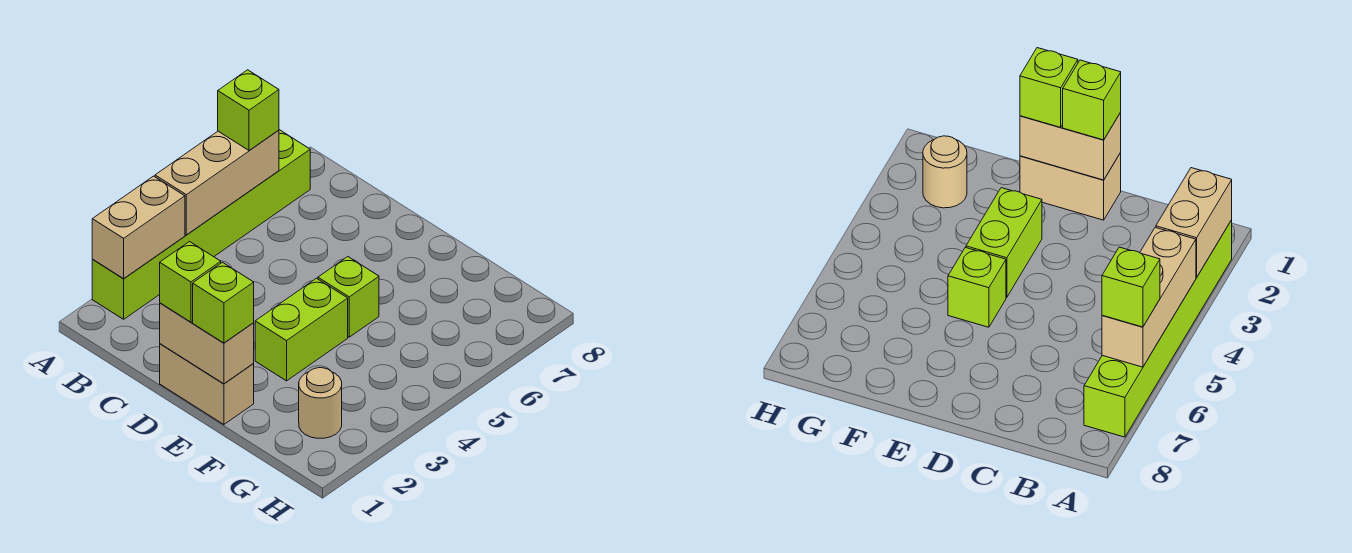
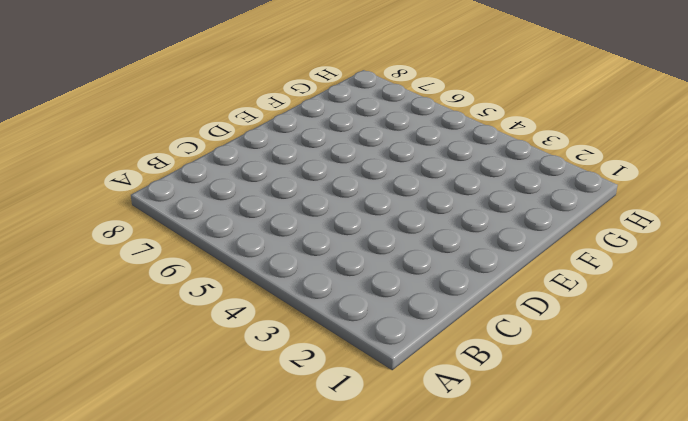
none -> lime 1x6 brick [92,130,310,319]
none -> tan 1x2 brick [160,344,254,425]

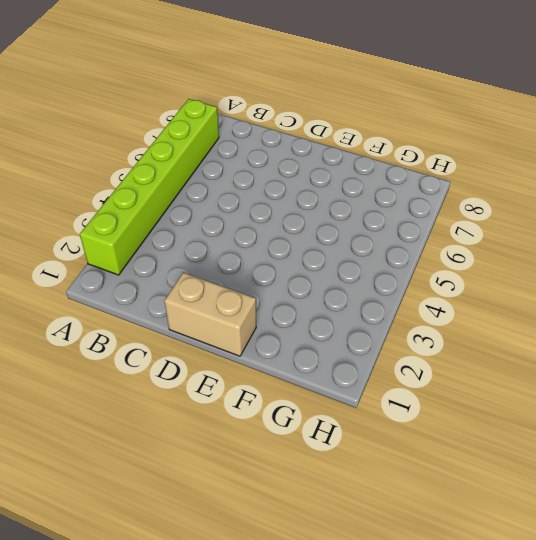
none -> lime 1x2 brick [255,278,348,381]
none -> lime 1x1 brick [318,257,379,337]

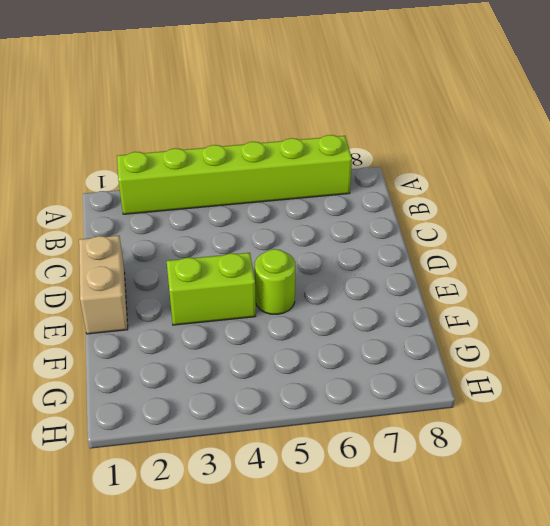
lime 1x1 round brick [255,249,295,314] -> lime 1x1 brick [318,257,379,337]
none -> tan 1x1 round brick [299,368,342,438]
none -> tan 1x2 brick [92,176,185,279]

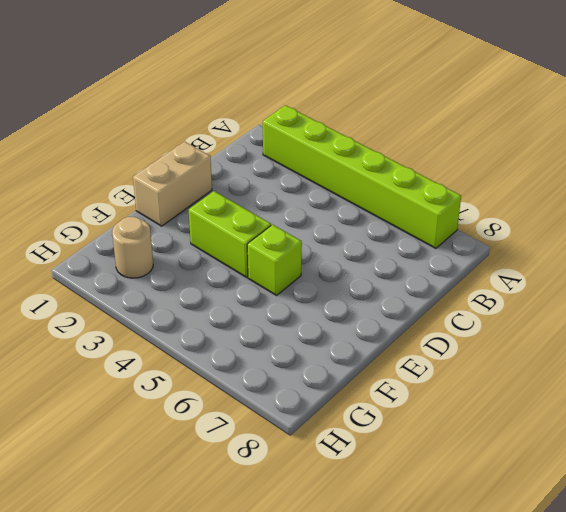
none -> tan 1x2 brick [92,176,185,279]
none -> tan 1x3 brick [155,130,279,235]

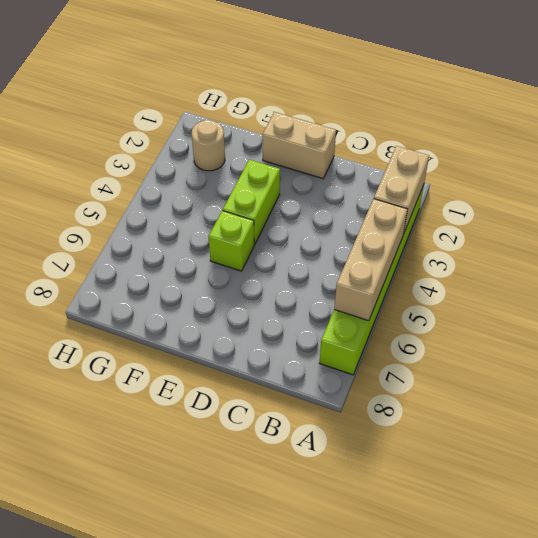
none -> tan 1x2 brick [160,303,254,384]
none -> lime 1x1 brick [218,70,279,151]

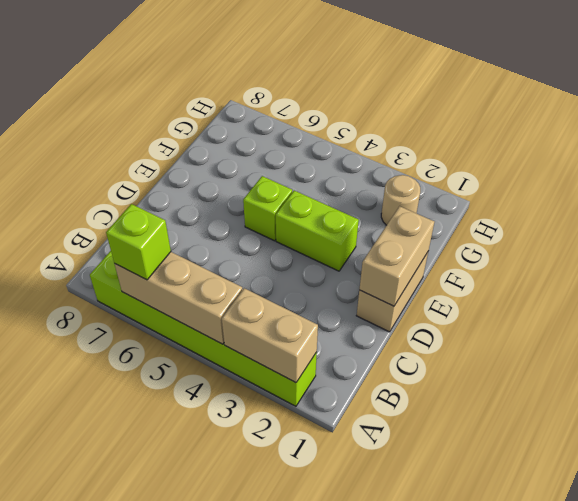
none -> lime 1x1 brick [160,242,221,322]
none -> lime 1x1 brick [193,262,254,343]

